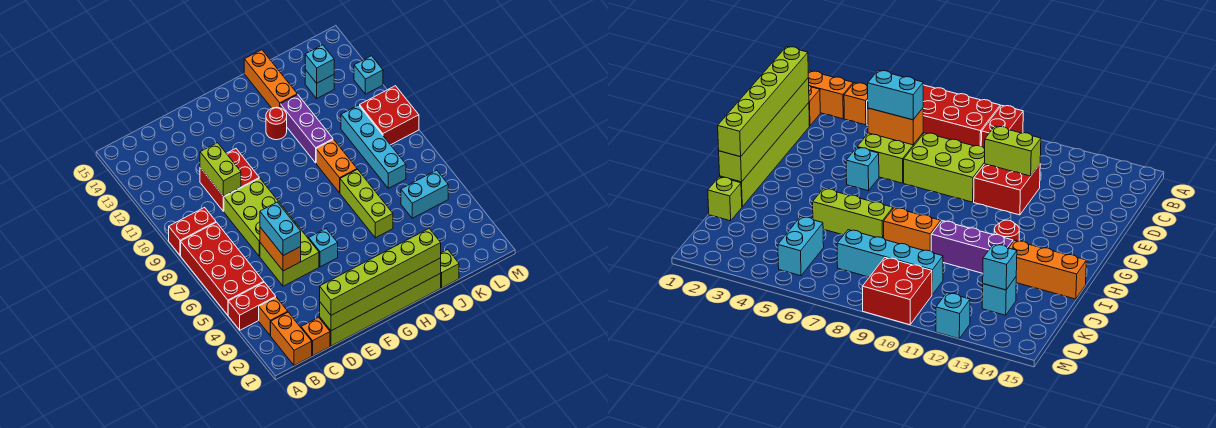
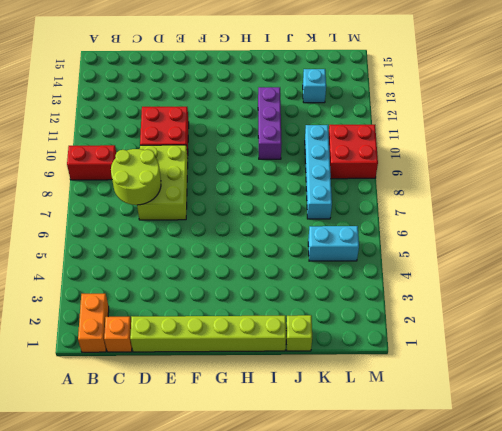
lime 2x2 round brick [111,149,161,205] -> none
none -> red 1x2 brick [228,282,276,330]
none -> red 2x4 brick [181,222,264,315]
none -> orange 1x1 brick [259,297,288,335]

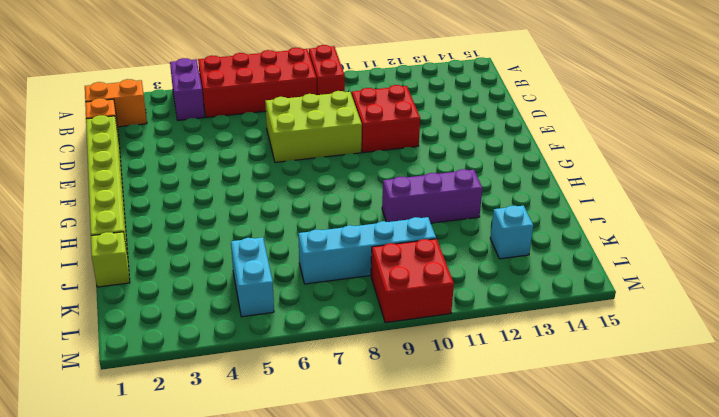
purple 1x2 brick [170,58,204,120] -> red 1x2 brick [228,282,276,330]
none -> orange 1x1 brick [259,297,288,335]
none -> lime 2x2 brick [260,223,319,286]
none -> cyan 1x1 brick [309,229,338,267]

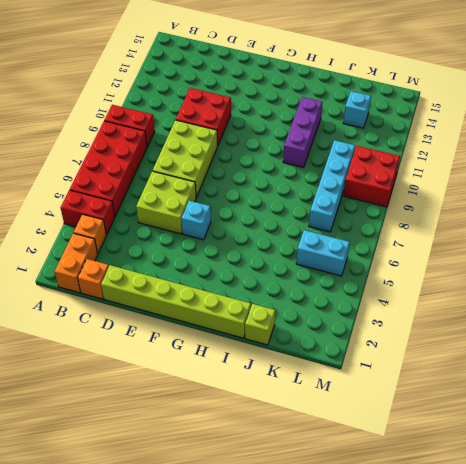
none -> red 1x1 round brick [266,107,287,140]
none -> lime 1x3 brick [340,170,393,238]
none -> orange 1x2 brick [316,140,357,193]

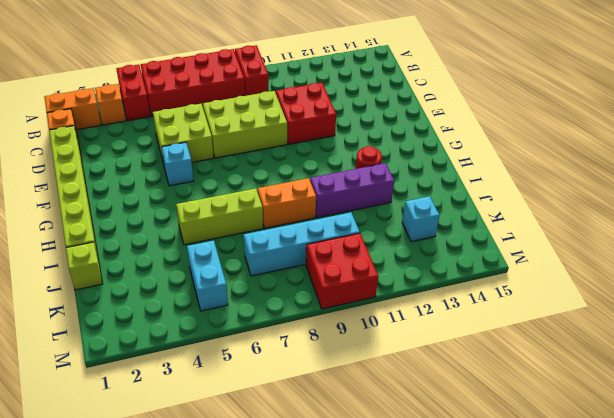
none -> orange 1x3 brick [244,50,297,108]
none -> cyan 1x1 brick [354,56,383,94]
none -> lime 1x6 brick [320,258,441,331]

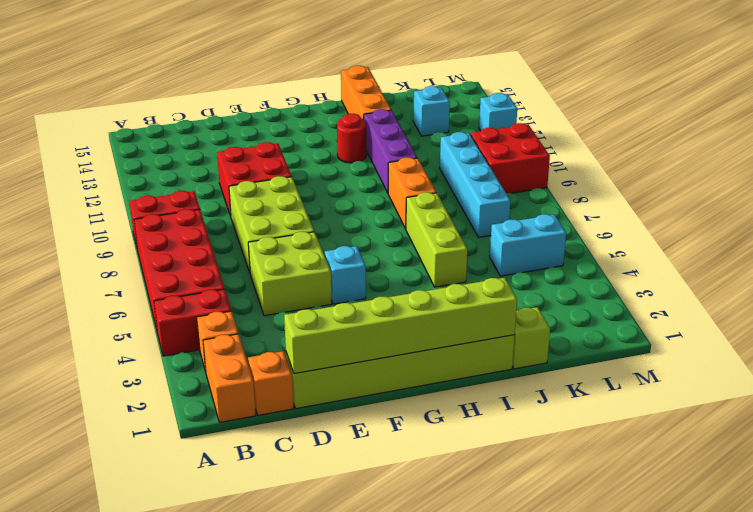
none -> orange 1x2 brick [260,227,301,271]
none -> lime 1x2 brick [200,143,241,196]
none -> cyan 1x1 brick [305,45,334,83]

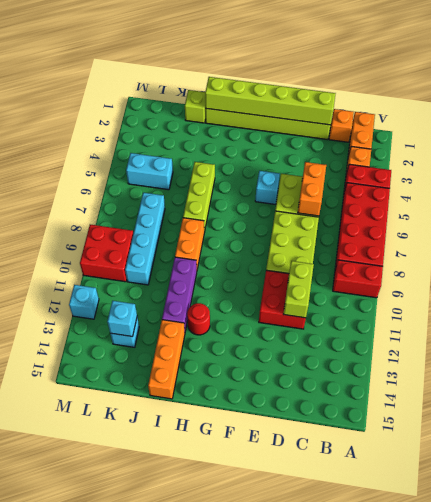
none -> lime 1x6 brick [320,229,441,315]
none -> cyan 1x2 brick [260,202,301,255]

